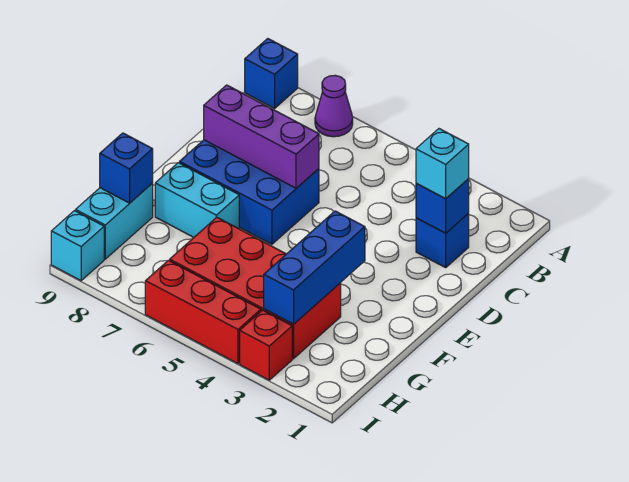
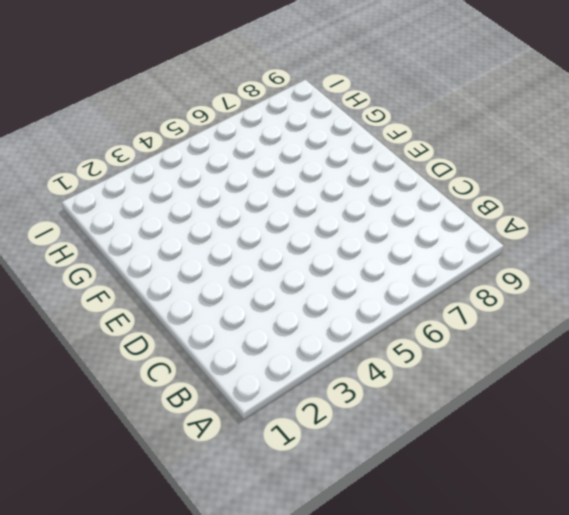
none -> purple 1x1 cone [315,75,353,137]
none -> blue 1x1 brick [245,38,298,109]
none -> blue 1x1 brick [416,213,469,268]

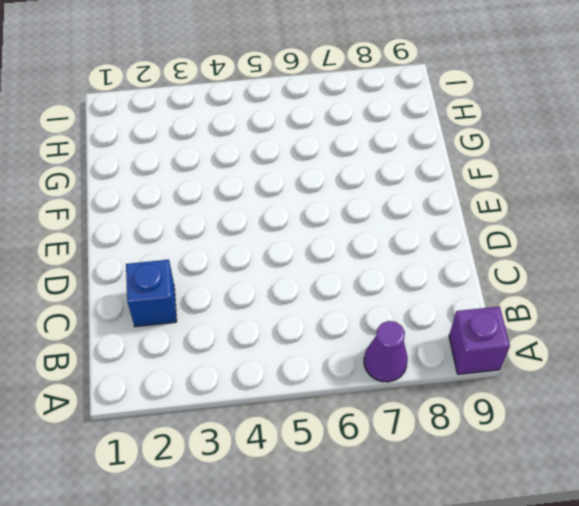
purple 1x1 brick [449,306,510,374] -> blue 1x1 brick [245,38,298,109]
none -> blue 2x3 brick [179,140,319,244]
none -> cyan 1x2 brick [155,163,239,237]
none -> red 2x4 brick [170,217,341,359]

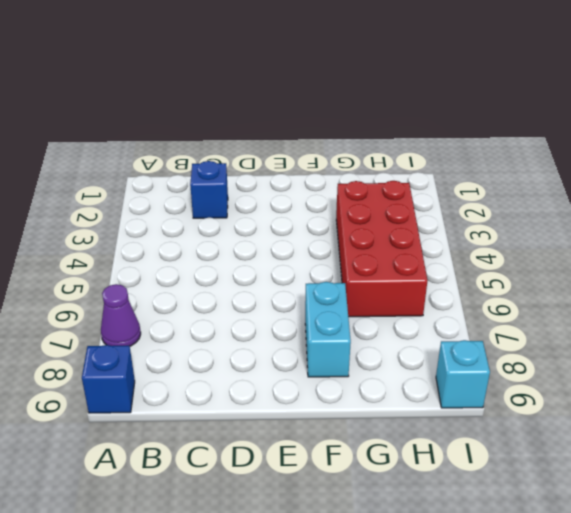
none -> blue 2x3 brick [179,140,319,244]
none -> cyan 1x2 brick [76,183,153,259]
none -> red 1x1 brick [240,310,292,380]

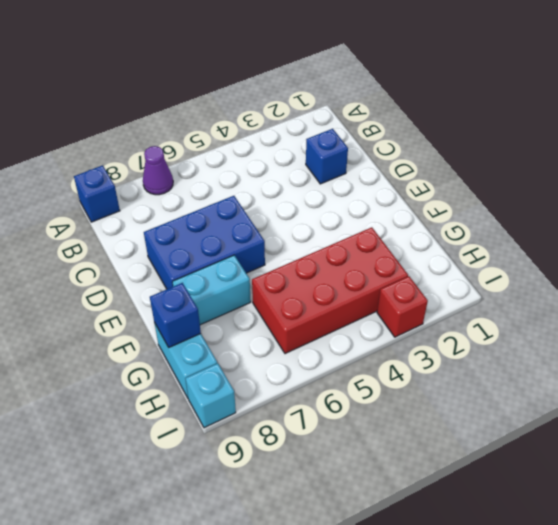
none -> red 1x3 brick [145,260,261,364]
none -> blue 1x1 brick [416,179,469,233]
none -> purple 1x3 brick [204,85,319,188]

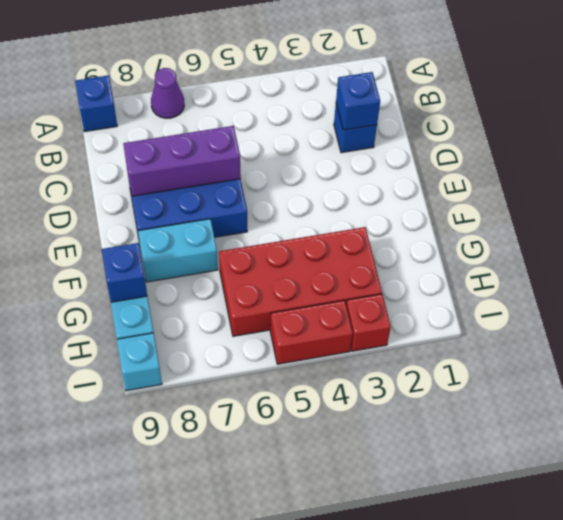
red 1x2 brick [270,300,353,364] -> red 1x3 brick [145,260,261,364]
none -> blue 1x3 brick [264,211,365,324]
none -> cyan 1x1 brick [416,129,469,199]

